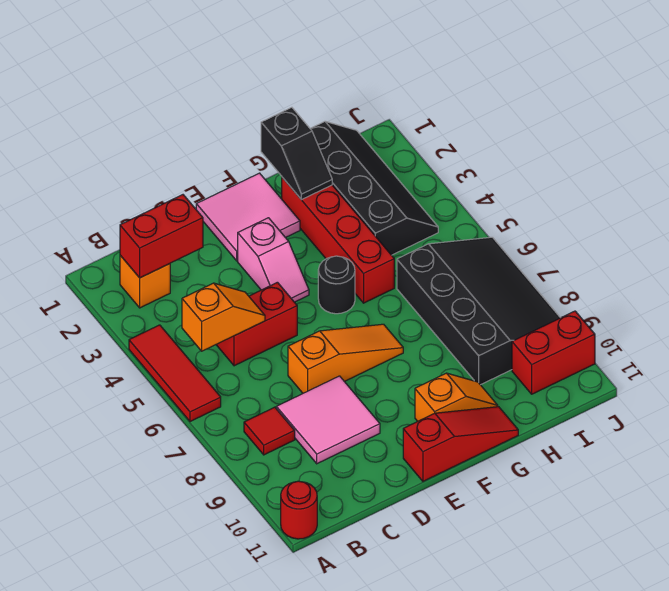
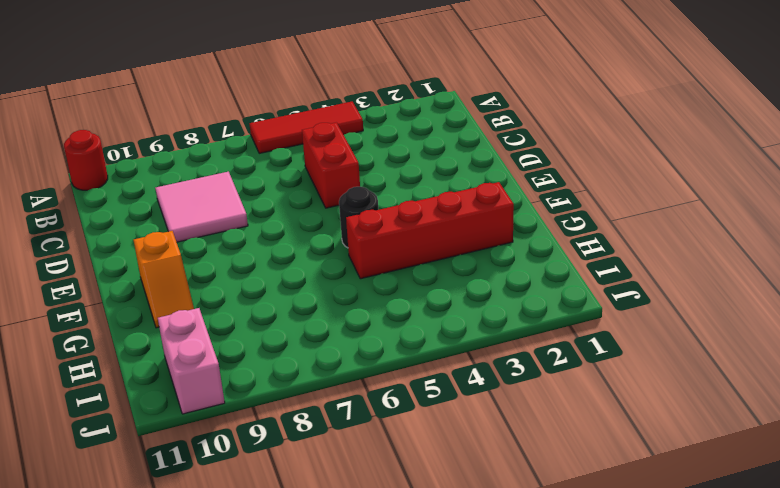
pink 1x2 brick [158,308,225,414] -> red 1x2 brick [512,311,595,394]
none -> orange 1x1 brick [120,255,170,308]
none -> red 1x1 tile [244,407,295,455]
none -> orange 1x3 slope [288,324,403,393]

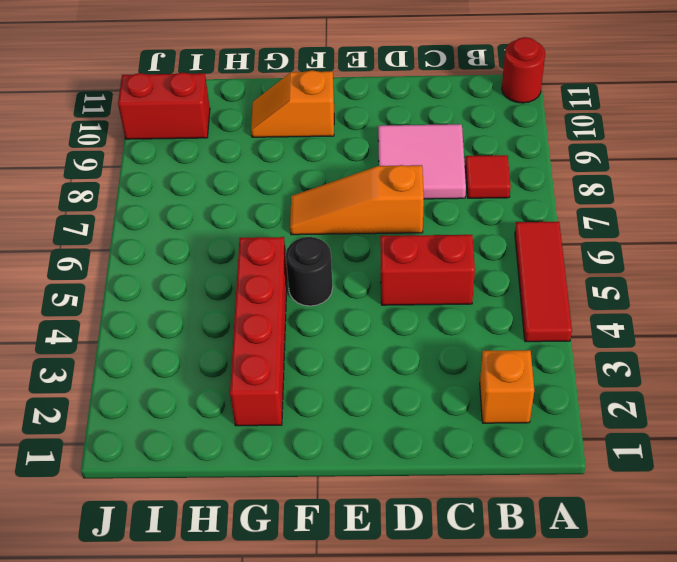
none -> pink 2x2 tile [196,173,300,261]
none -> pink 1x2 slope [238,218,309,302]
none -> red 1x3 slope [403,407,518,481]

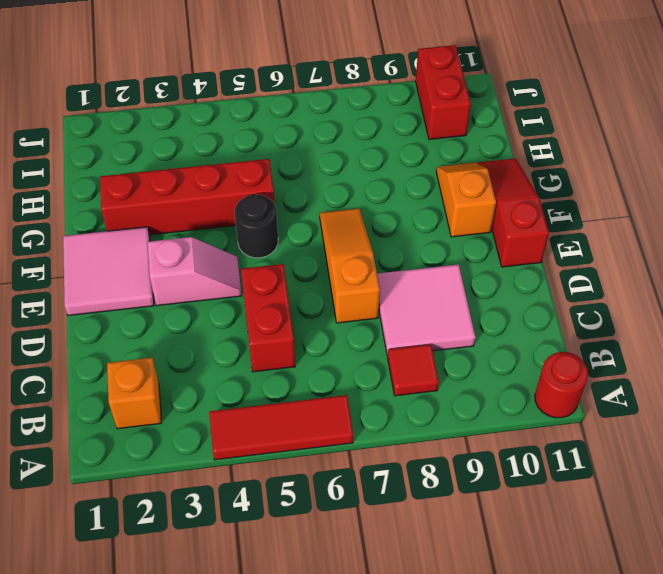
none -> black 2x4 slope [310,122,438,255]
none -> black 3x4 slope [397,237,560,385]
none -> red 1x2 brick [120,195,203,278]

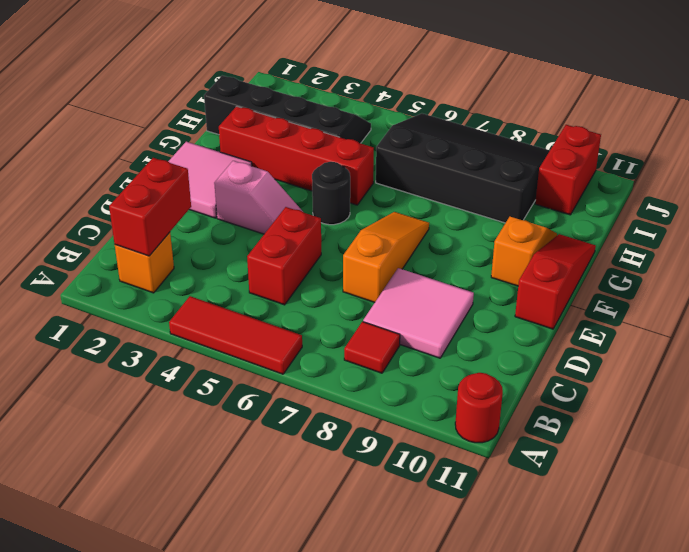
none -> orange 1x2 slope [182,283,265,351]
none -> black 1x2 slope [261,107,332,200]

